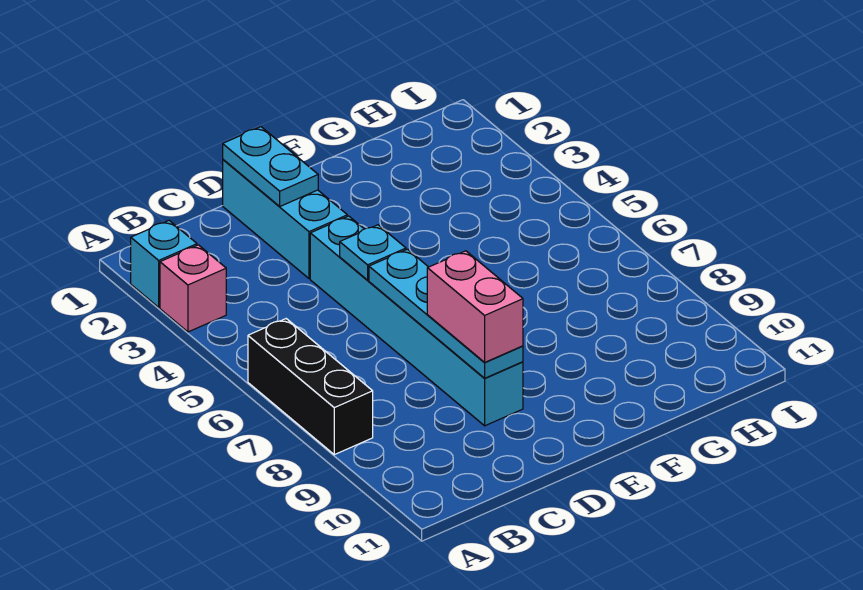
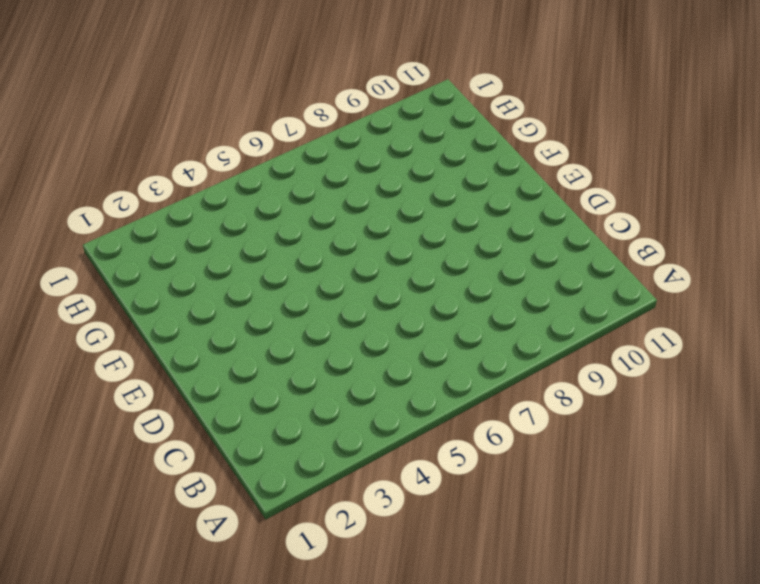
none -> cyan 1x1 brick [131,221,197,307]
none -> pink 1x1 brick [160,245,226,332]

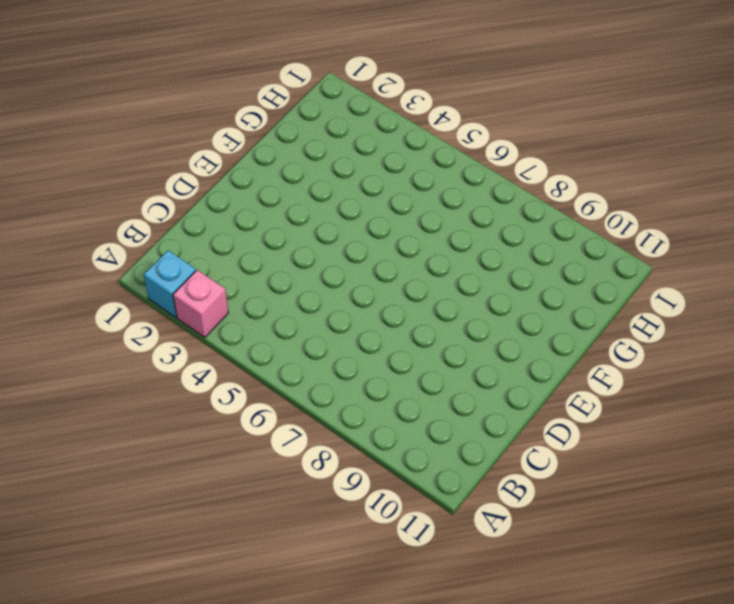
none -> black 1x3 brick [248,319,373,455]
none -> cyan 1x3 brick [223,160,347,279]

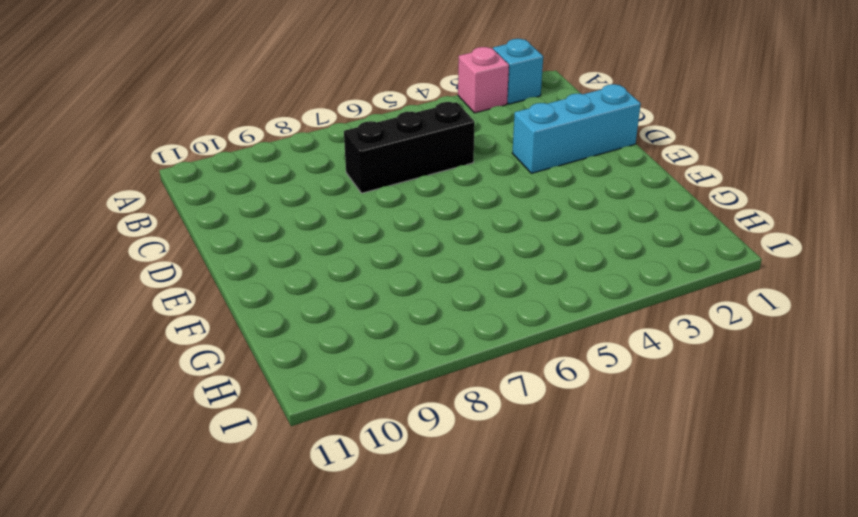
black 1x3 brick [344,102,475,193] -> black 1x3 brick moved to [248,319,373,455]
none -> cyan 1x6 brick [310,216,523,426]
none -> cyan 1x2 plate [223,127,318,207]

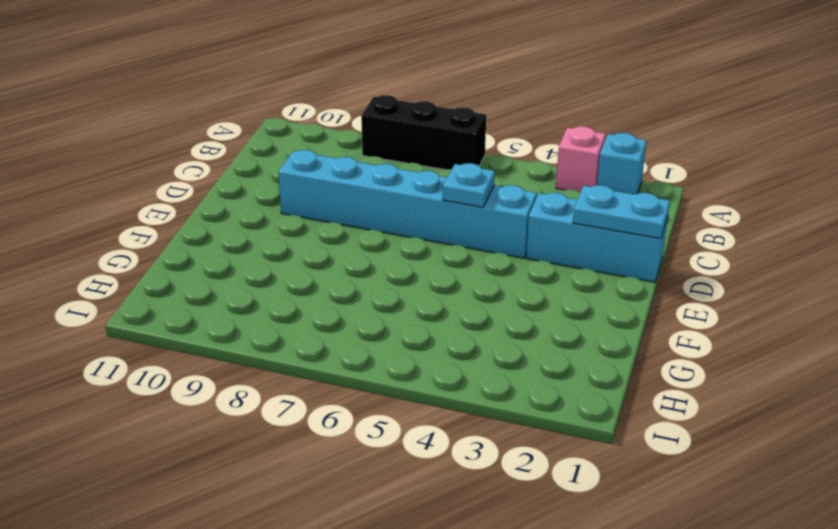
none -> cyan 1x4 plate [369,249,523,378]
none -> pink 1x2 brick [427,251,523,363]

